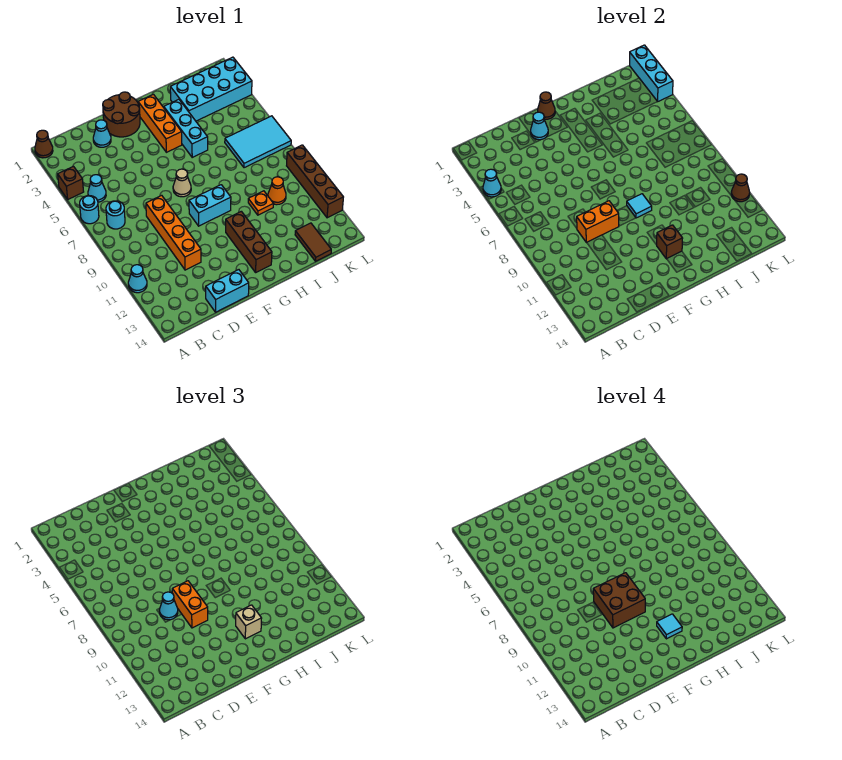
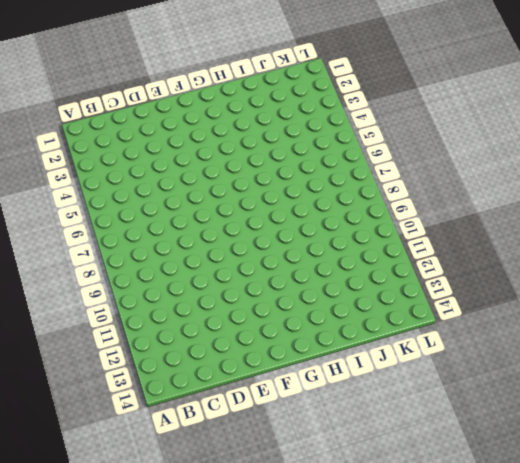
none -> brown 1x1 cone [35,130,53,158]
none -> brown 1x1 brick [58,166,84,199]
none -> cyan 1x1 round brick [80,196,99,224]
none -> cyan 1x1 cone [128,265,147,293]

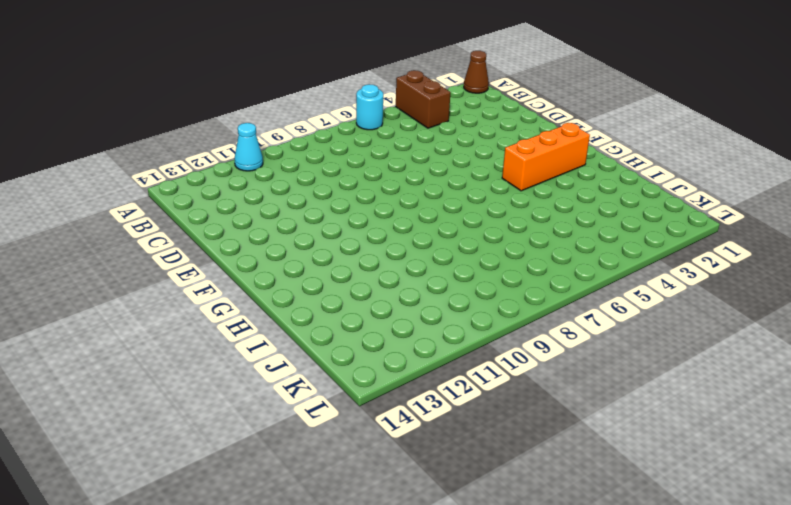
brown 1x2 brick [396,70,450,128] -> brown 1x1 brick [58,166,84,199]
none -> cyan 1x1 cone [88,175,106,202]
none -> cyan 1x1 round brick [106,201,125,229]
none -> cyan 1x1 cone [93,120,111,147]
none -> orange 1x4 brick [146,195,201,270]

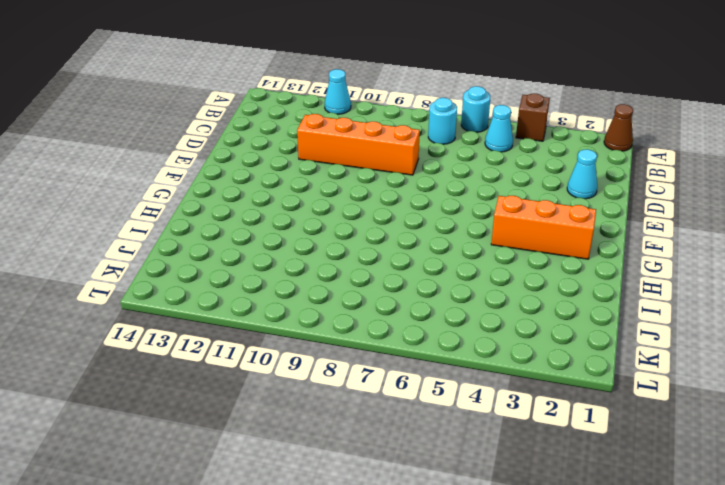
none -> cyan 1x2 brick [206,270,249,312]
none -> brown 2x2 round brick [103,92,140,137]
none -> tan 1x1 cone [173,169,191,197]
none -> cyan 1x2 brick [189,185,231,226]

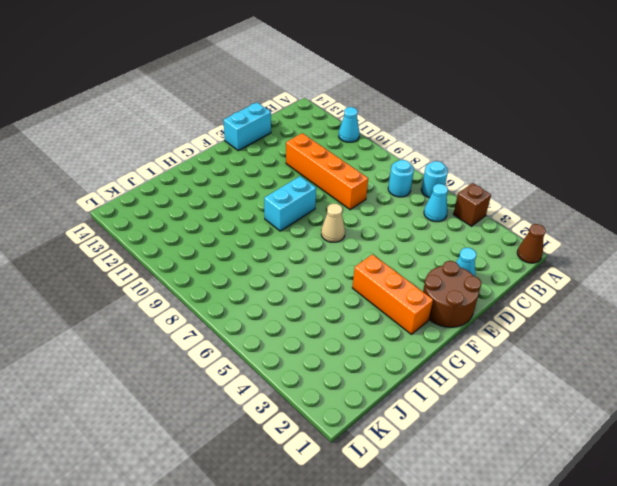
none -> brown 1x3 brick [226,211,272,272]
none -> cyan 1x3 brick [164,99,208,157]
none -> cyan 2x4 brick [170,57,252,121]
none -> orange 1x1 plate [248,191,273,215]

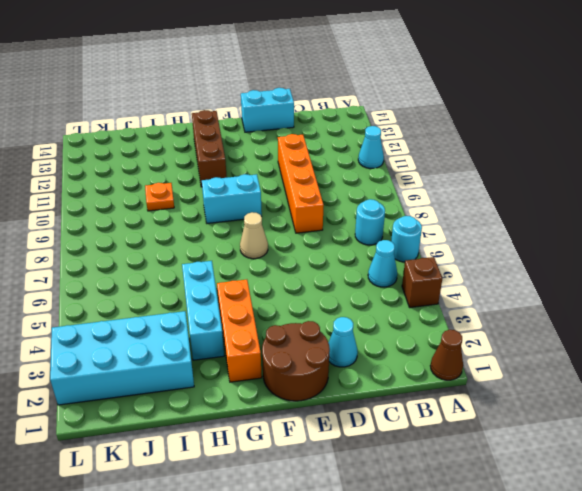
none -> cyan 2x3 tile [225,116,291,168]
none -> orange 1x1 cone [268,177,286,205]
none -> brown 1x2 tile [295,223,331,261]
none -> brown 1x4 brick [287,145,343,218]

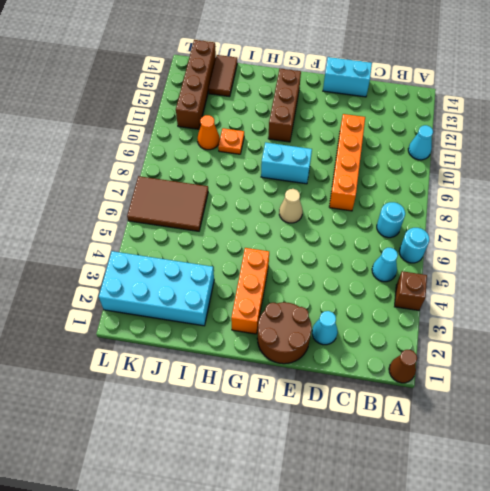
brown 2x3 tile [127,176,208,231] -> cyan 2x3 tile [225,116,291,168]
brown 1x4 brick [176,40,216,129] -> brown 1x4 brick moved to [287,145,343,218]
none -> cyan 1x3 brick [164,99,208,157]
none -> cyan 1x1 cone [483,169,501,197]
none -> orange 1x2 brick [577,201,619,242]
none -> cyan 1x1 cone [531,112,548,140]

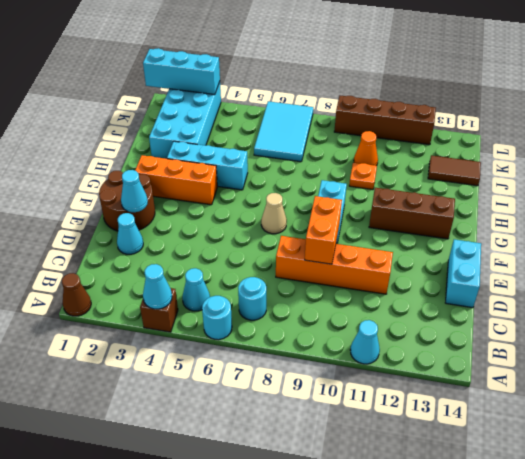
none -> brown 1x1 cone [538,92,555,119]
none -> cyan 1x1 tile [627,194,652,218]
none -> brown 1x1 brick [657,225,683,259]
none -> brown 1x1 cone [731,174,750,202]

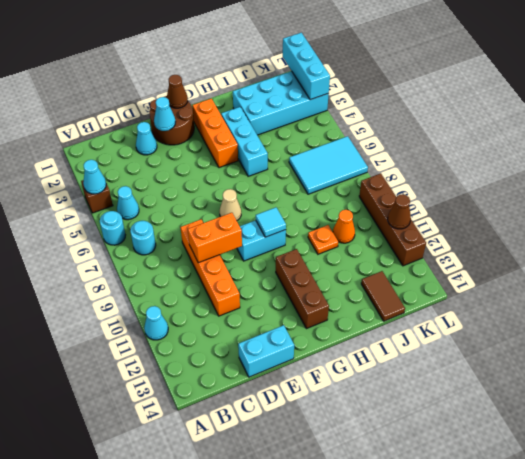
none -> brown 1x1 cone [35,130,53,158]
none -> brown 1x1 brick [657,225,683,259]
none -> cyan 1x1 cone [159,592,178,620]
none -> orange 1x2 brick [172,581,208,628]

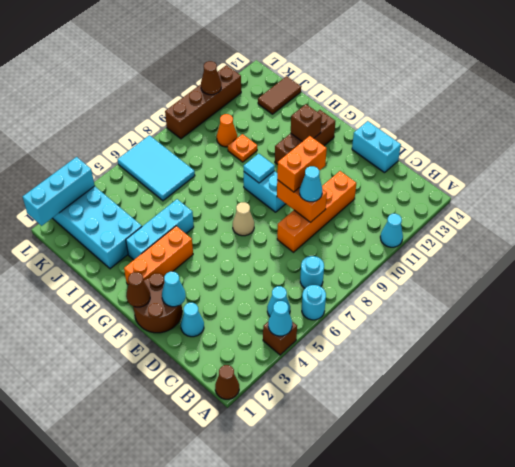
none -> tan 1x1 brick [236,605,262,639]
none -> brown 2x2 brick [593,573,645,628]
none -> cyan 1x1 tile [657,614,682,639]

